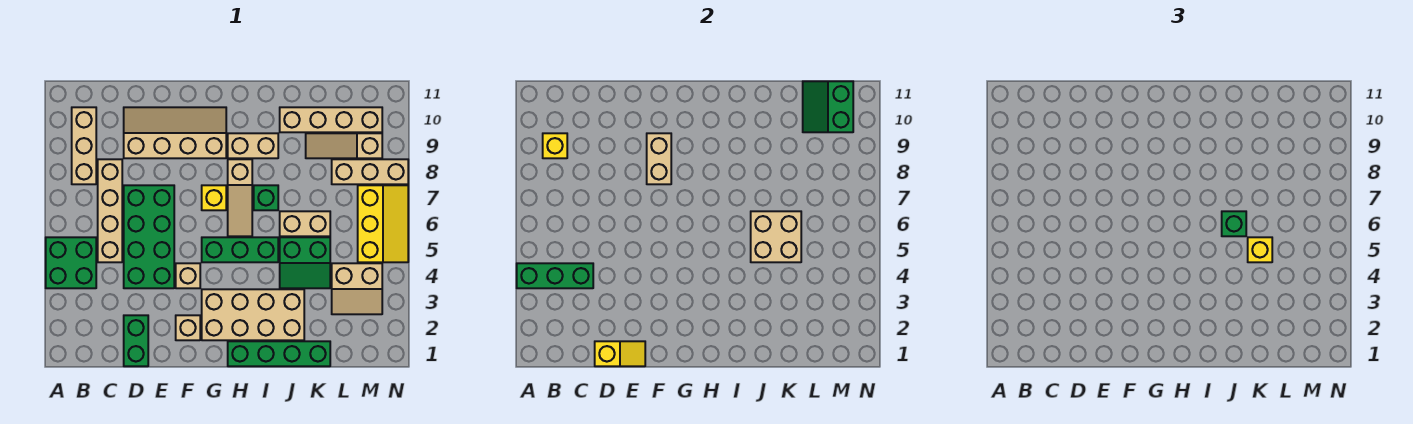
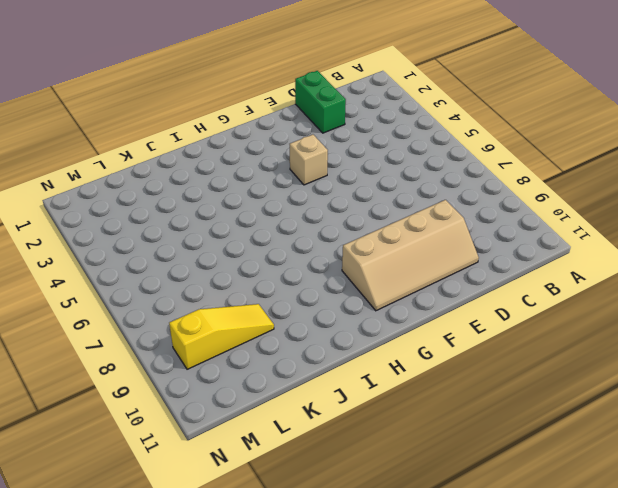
yellow 1x3 slope [169,304,274,369] -> tan 1x3 slope [306,133,382,158]
none -> green 2x2 brick [46,237,96,288]
none -> tan 1x3 brick [72,107,96,184]
none -> tan 1x4 brick [98,159,122,262]
none -> green 2x4 brick [124,185,174,288]

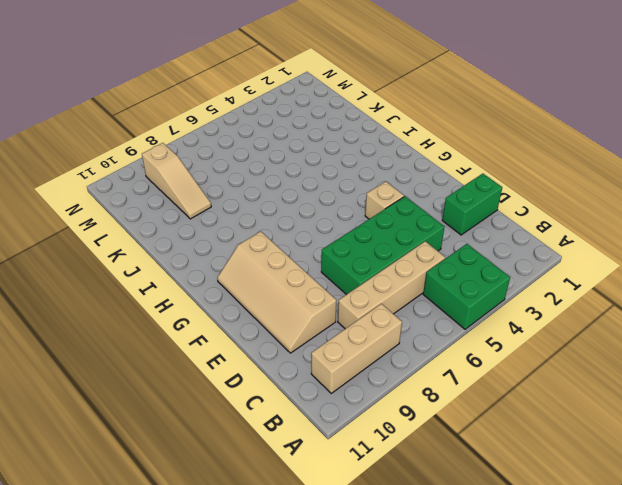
none -> tan 1x1 brick [176,315,200,340]
none -> tan 2x4 brick [202,289,304,340]
none -> green 1x3 brick [202,237,278,262]
none -> yellow 1x1 brick [202,185,226,210]

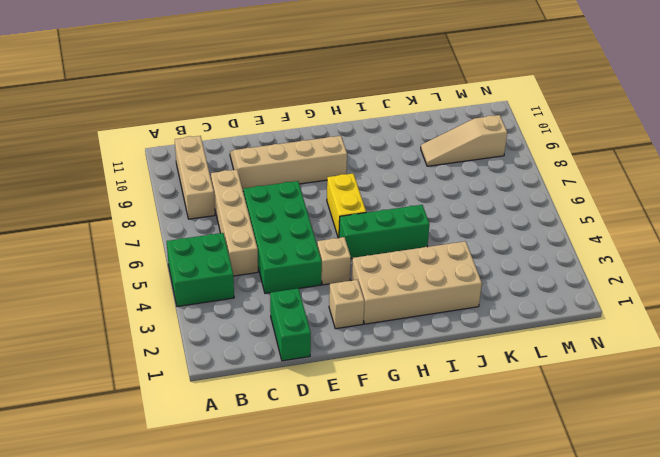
yellow 1x2 brick [327,174,366,238] -> yellow 1x1 brick [202,185,226,210]
none -> green 1x4 brick [228,341,330,366]
none -> tan 1x3 slope [228,159,252,236]
none -> tan 1x2 brick [228,133,278,158]
none -> green 1x1 brick [254,185,278,210]

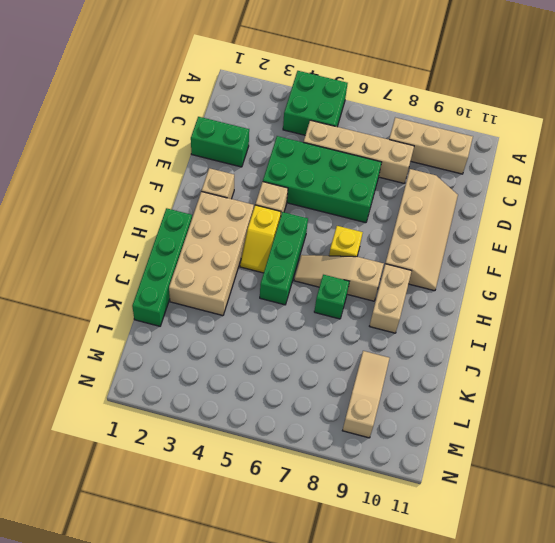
yellow 1x2 slope [240,205,281,273] -> yellow 1x2 slope moved to [595,341,645,366]
none -> green 2x2 slope [280,237,330,288]
none -> tan 1x2 brick [280,211,330,236]
none -> tan 1x4 brick [280,107,382,132]
none -> tan 2x2 slope [332,263,382,314]

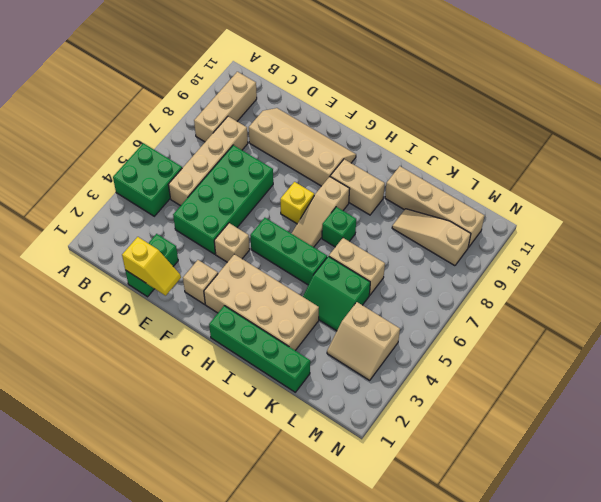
none -> tan 1x3 brick [332,159,408,184]
none -> yellow 2x3 slope [358,185,408,262]
none -> green 1x3 brick [517,263,593,288]
none -> yellow 1x1 brick [543,133,567,158]

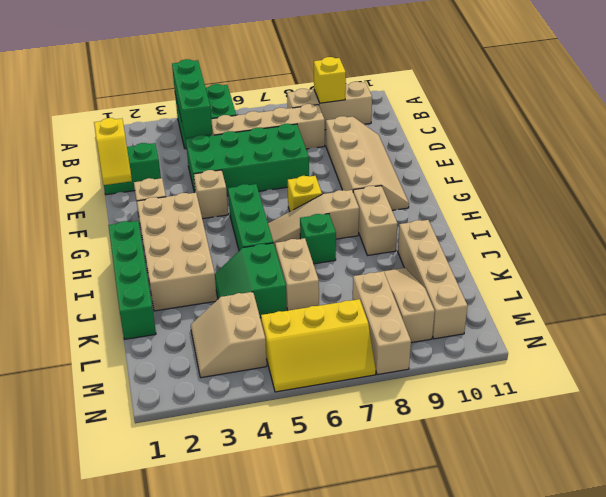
none -> tan 1x2 brick [647,133,671,184]
none -> tan 2x2 brick [751,211,801,262]
none -> green 2x2 slope [803,81,853,132]
none -> green 1x1 brick [1222,211,1246,236]

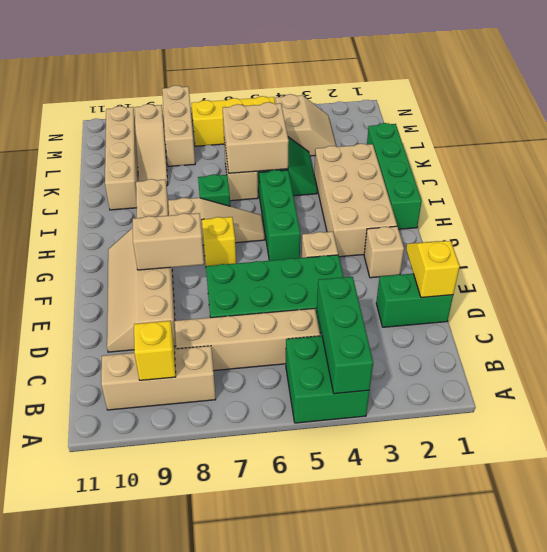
none -> green 2x2 slope [803,81,853,132]
none -> green 1x1 brick [1222,211,1246,236]
none -> yellow 1x1 brick [1248,237,1272,262]

